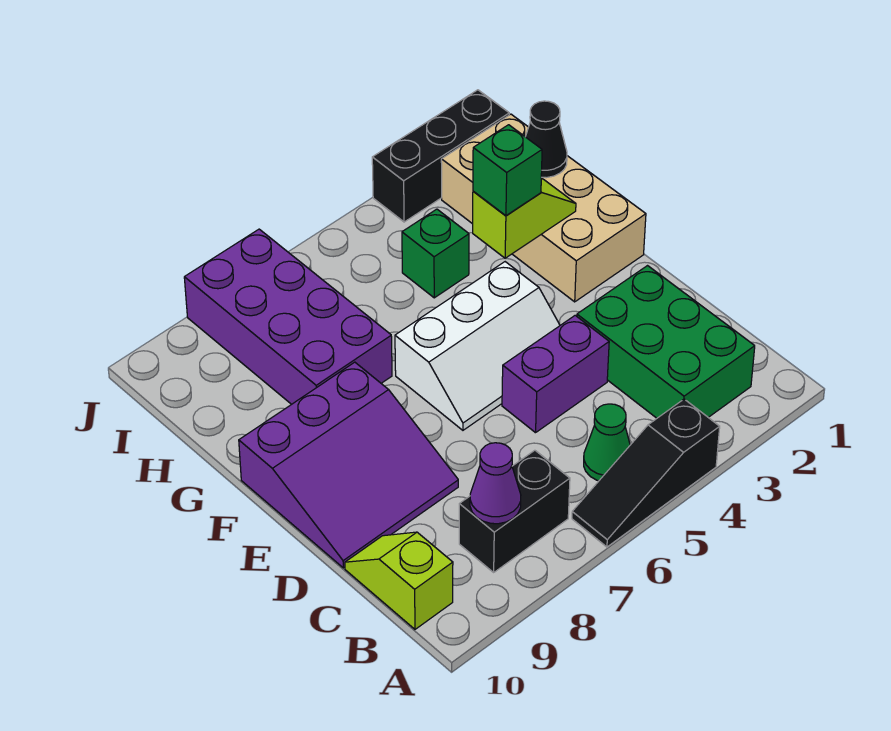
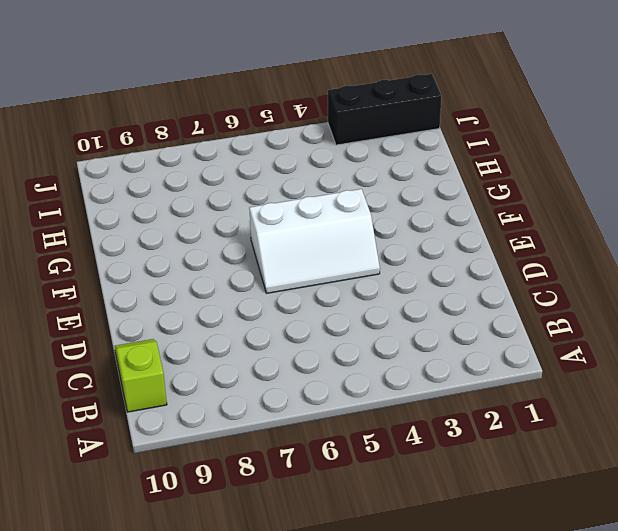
none -> black 1x3 slope [572,399,720,547]
none -> green 2x3 brick [577,266,755,418]
none -> green 1x1 cone [584,404,630,481]

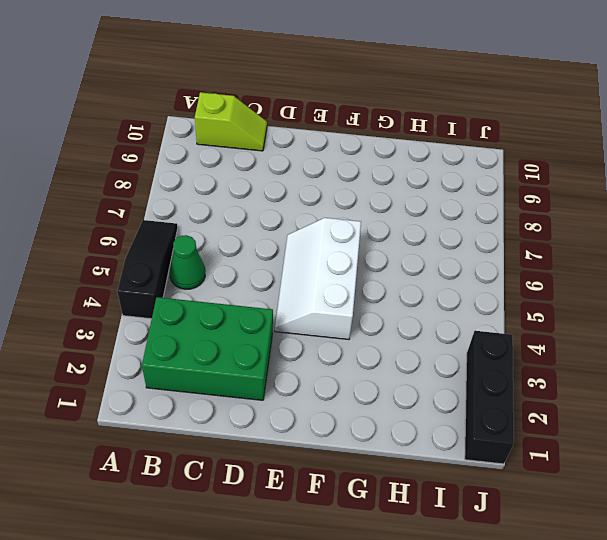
none -> black 1x2 brick [459,450,570,572]
none -> purple 1x2 brick [502,315,609,433]
none -> purple 3x3 slope [239,362,458,568]

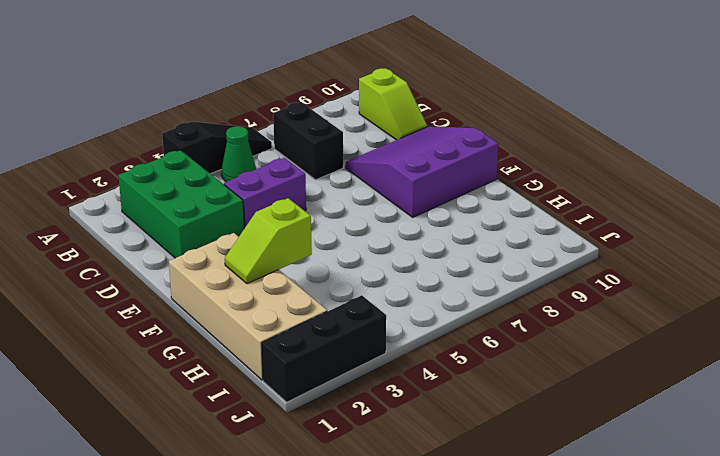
black 1x2 brick [273,102,343,180] -> black 1x2 brick turned to [459,450,570,572]
none -> white 2x3 slope [395,262,560,430]
none -> purple 2x4 brick [184,229,392,404]
none -> green 1x1 brick [402,209,469,298]

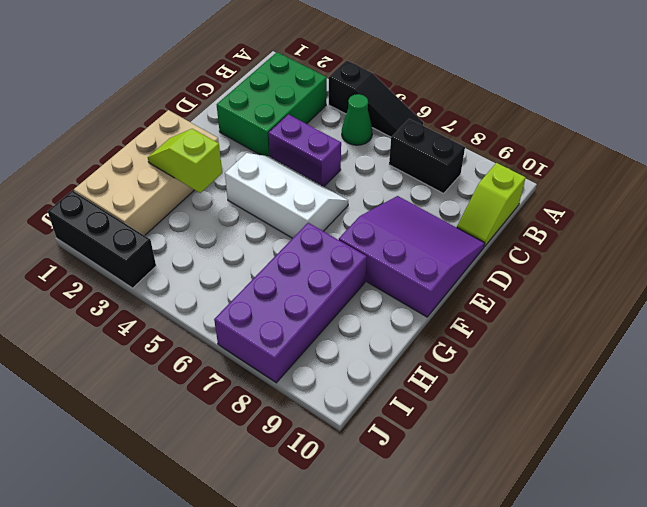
none -> green 1x1 brick [402,209,469,298]
none -> purple 1x1 cone [470,443,521,524]
none -> black 1x1 cone [526,101,567,178]

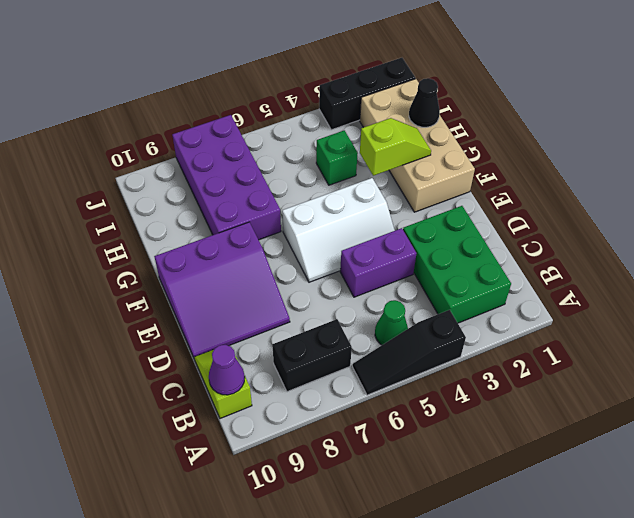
purple 1x1 cone [209,345,245,395] -> purple 1x1 cone moved to [470,443,521,524]
none -> green 1x1 brick [473,125,542,216]

